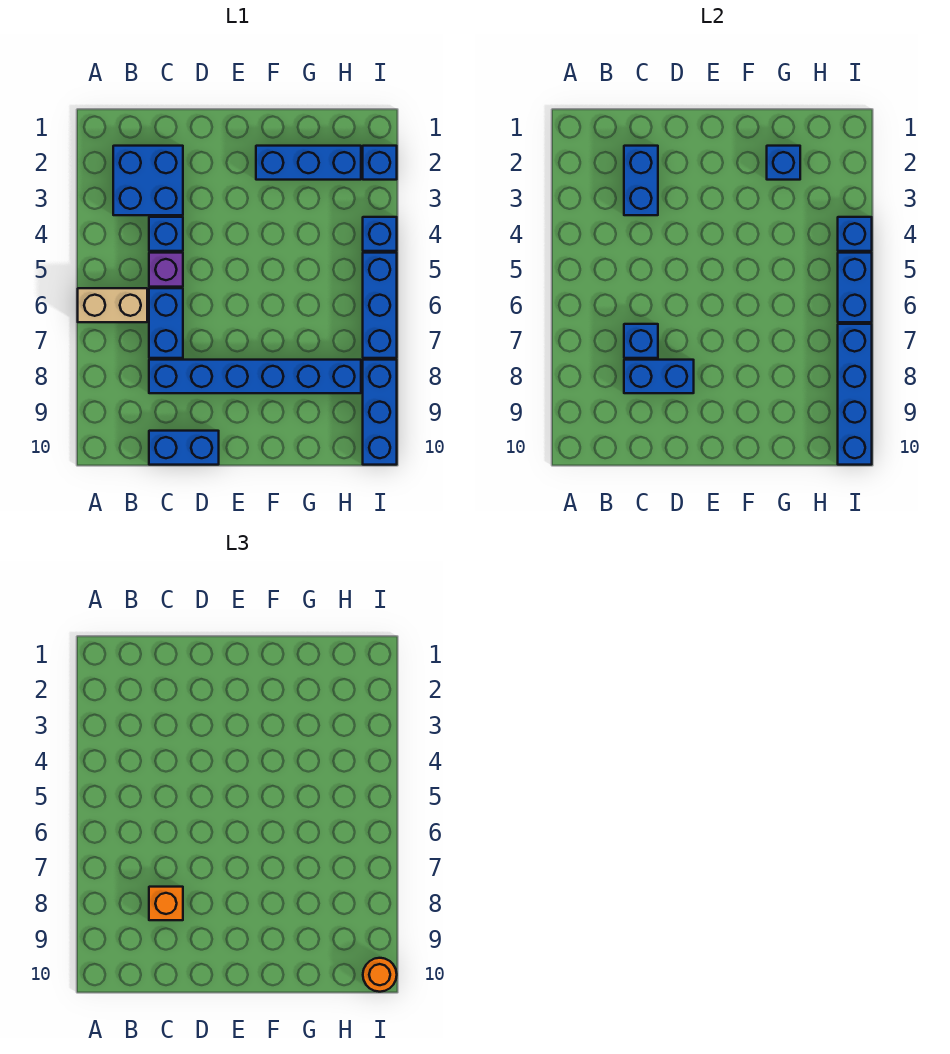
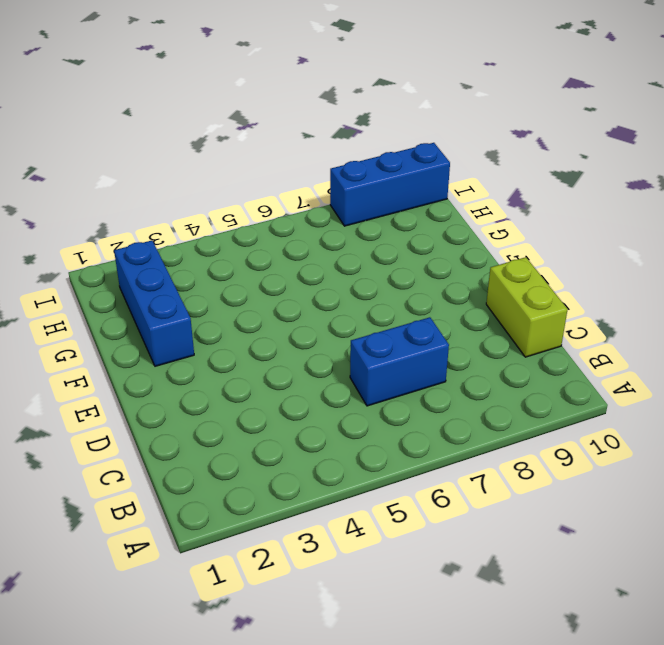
lime 1x2 brick [486,257,568,357] -> blue 1x2 brick [149,431,219,465]
none -> tan 1x2 brick [78,288,147,322]
none -> blue 2x2 brick [113,146,183,215]
none -> blue 1x1 brick [149,217,183,251]

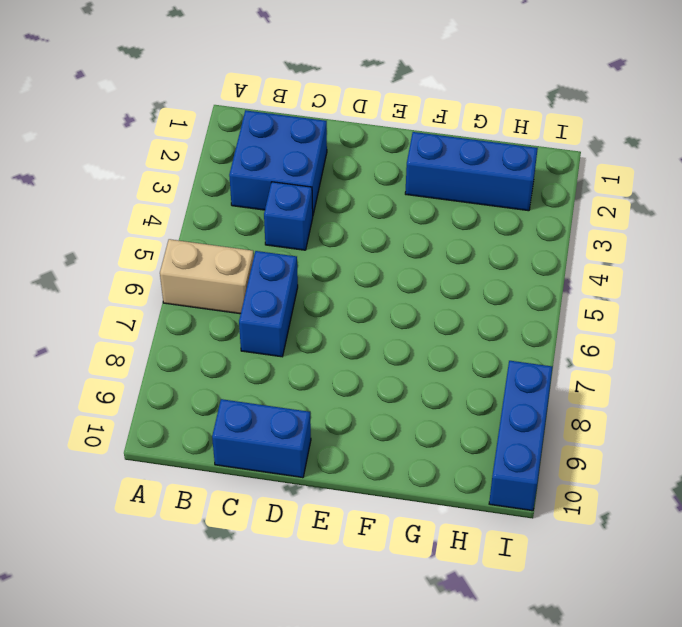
none -> purple 1x1 brick [149,253,183,287]
none -> blue 1x6 brick [149,360,361,393]
none -> blue 1x1 brick [363,146,397,180]

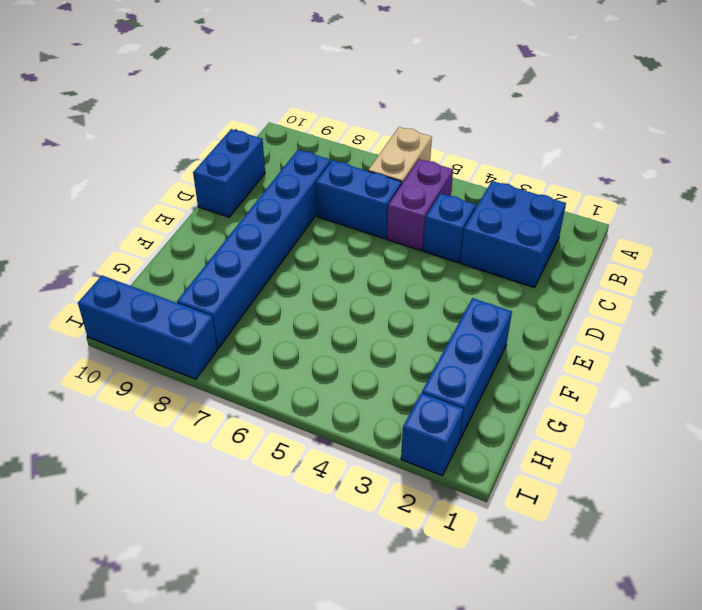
purple 1x2 brick [387,159,453,251] -> purple 1x1 brick [149,253,183,287]
none -> blue 1x1 brick [363,217,397,251]
none -> blue 1x3 brick [363,253,397,358]
none -> blue 1x2 brick [624,146,658,215]

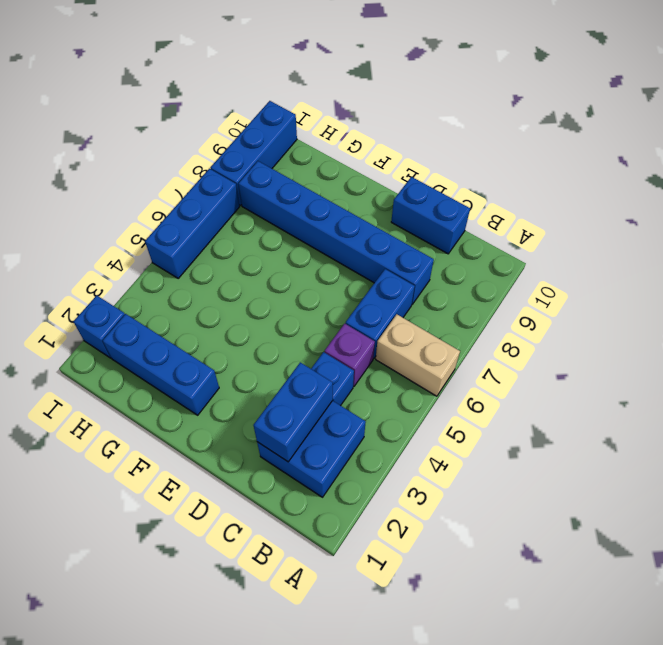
none -> blue 1x1 brick [363,217,397,251]
none -> blue 1x1 brick [624,324,658,358]
none -> blue 1x2 brick [624,360,694,393]

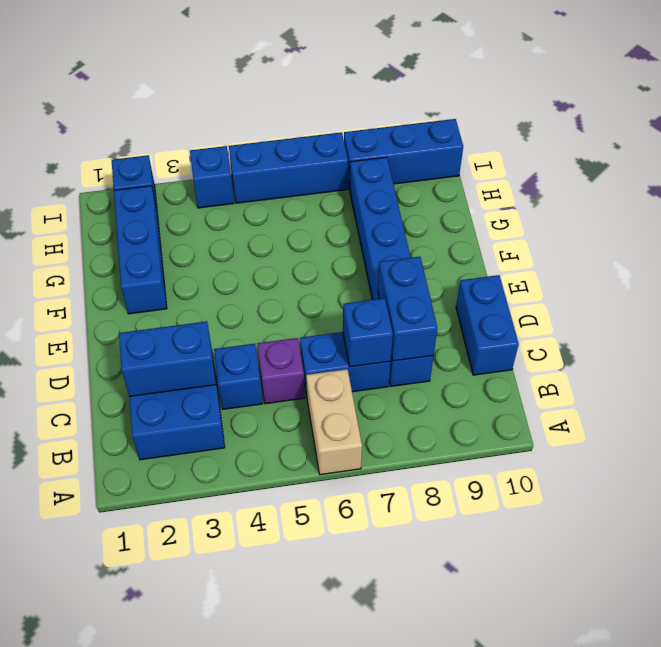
none -> blue 1x1 brick [767,146,800,180]
none -> blue 1x1 brick [838,217,872,251]
none -> blue 1x2 brick [838,253,872,322]

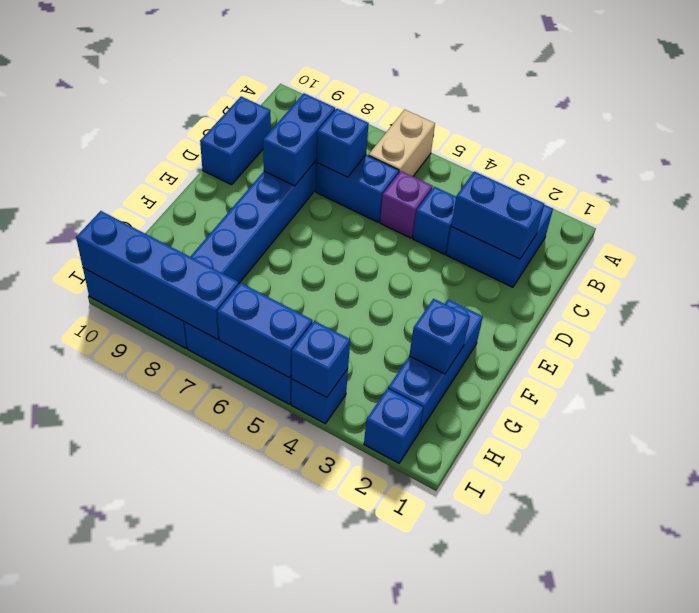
none -> orange 1x1 brick [149,887,183,920]
none -> orange 1x1 round brick [363,958,397,992]

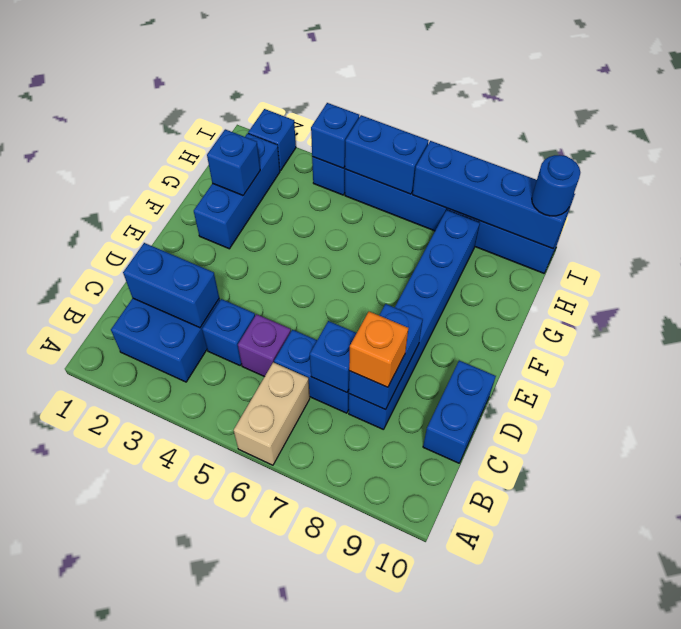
blue 1x1 round brick [532,155,580,216] -> orange 1x1 round brick [363,958,397,992]

